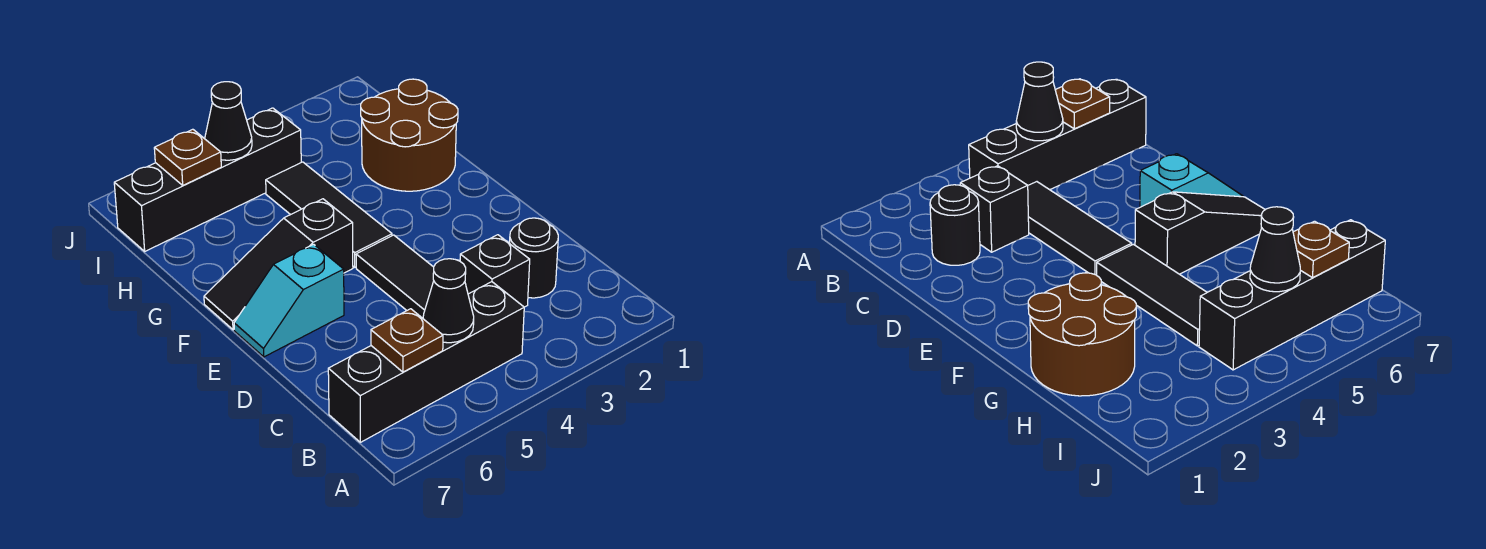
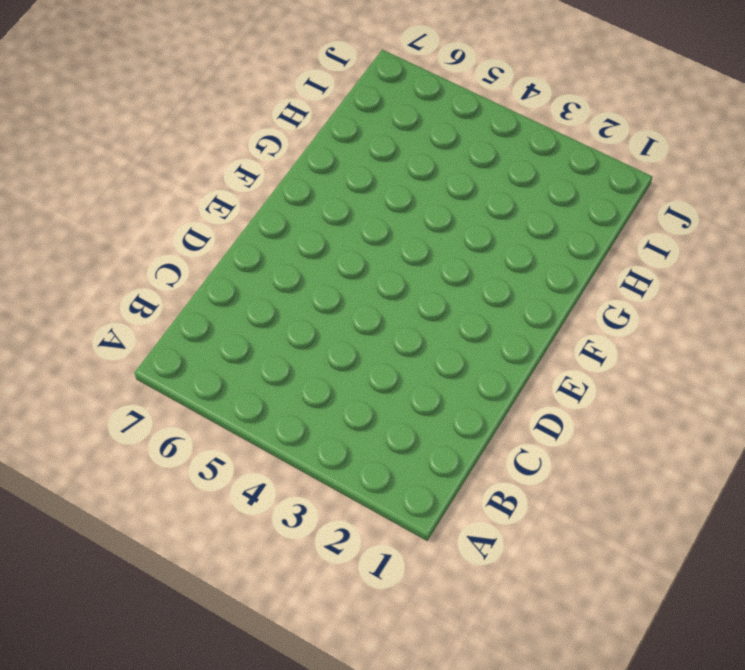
none -> black 1x4 brick [328,282,524,442]
none -> black 1x1 round brick [510,218,558,298]
none -> black 1x1 brick [460,235,530,307]

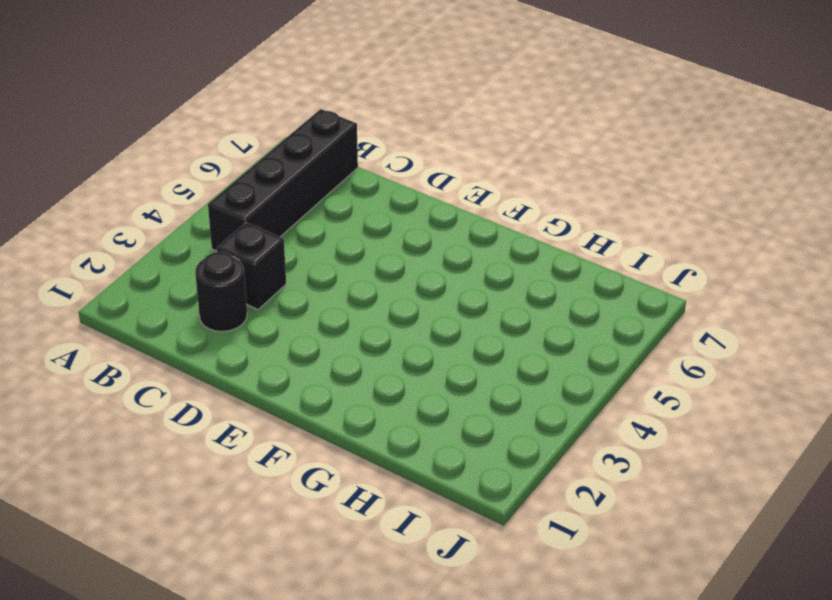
none -> black 1x3 tile [356,235,434,318]
none -> cyan 1x2 slope [234,244,344,357]
none -> black 1x3 tile [266,162,392,267]

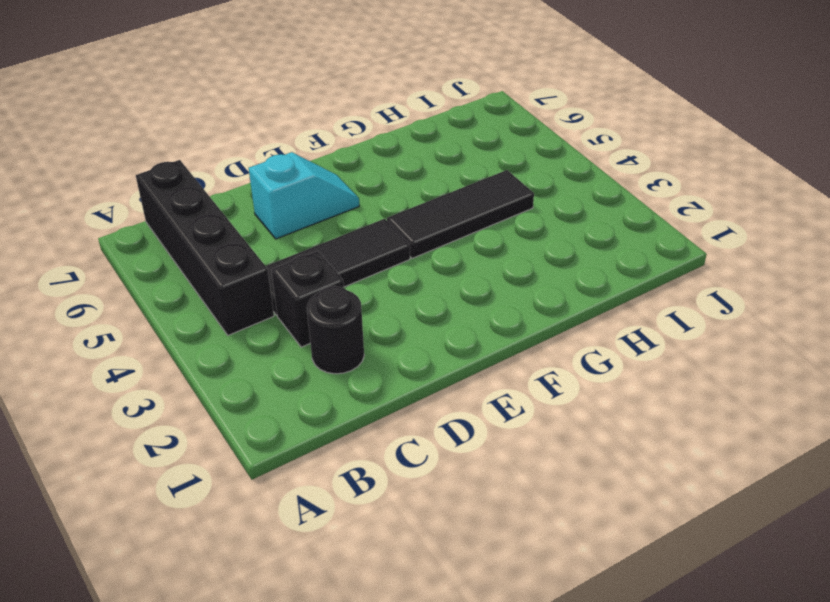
cyan 1x2 slope [249,152,359,239] -> cyan 1x2 slope turned to [234,244,344,357]
none -> black 1x3 slope [204,199,353,330]
none -> brown 2x2 round brick [361,79,458,191]
none -> black 1x4 brick [114,108,301,251]

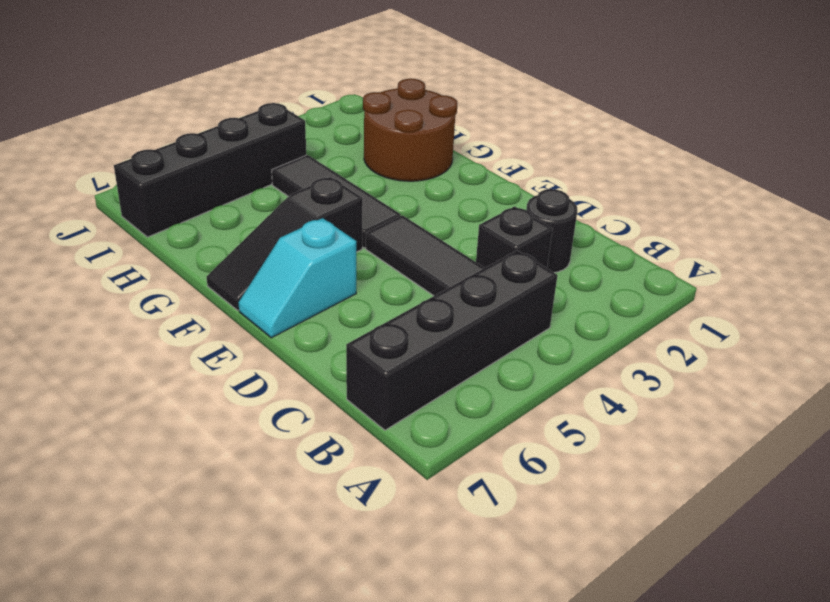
none -> black 1x1 cone [423,259,474,343]
none -> brown 1x1 plate [371,309,443,372]
none -> black 1x1 cone [205,82,252,160]

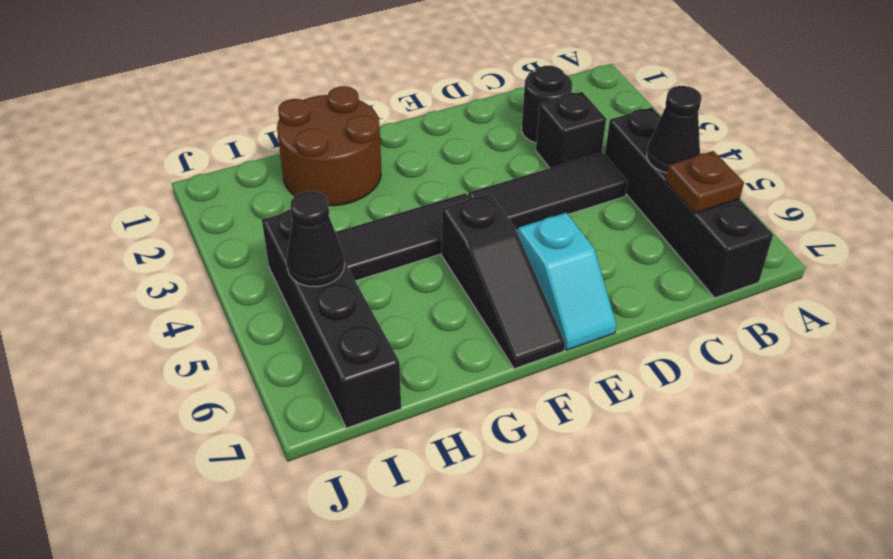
none -> brown 1x1 plate [154,129,221,185]

